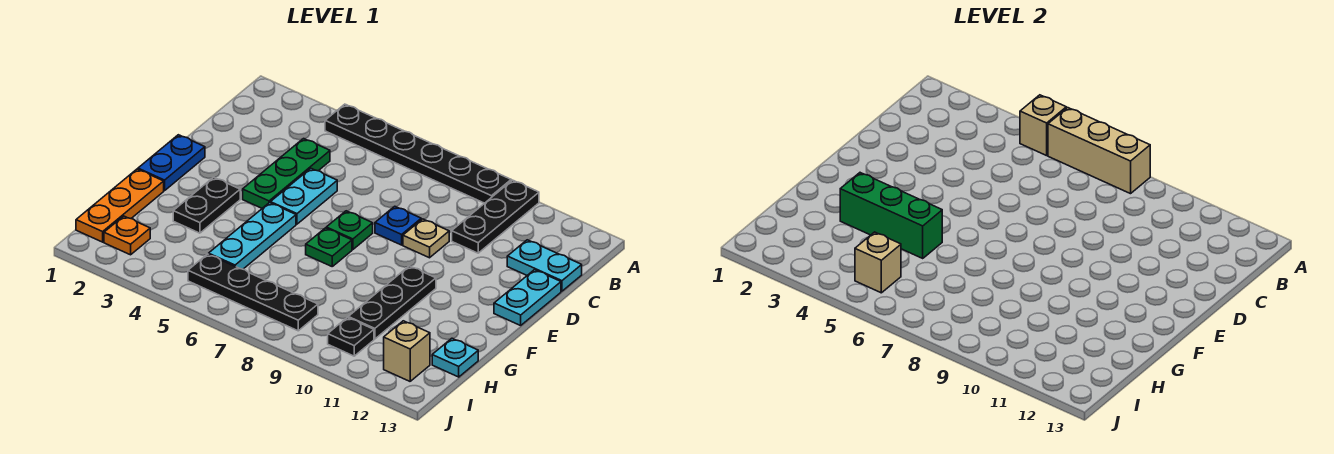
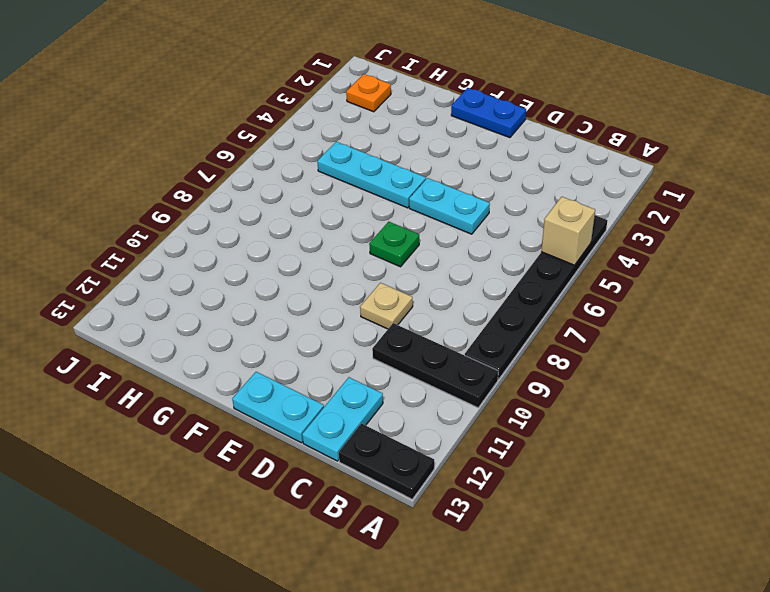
black 1x2 plate [339,424,434,499] -> black 1x2 plate moved to [173,177,240,233]
none -> green 1x3 plate [243,139,330,208]
none -> blue 1x1 plate [375,206,421,245]
none -> green 1x1 plate [306,228,352,266]

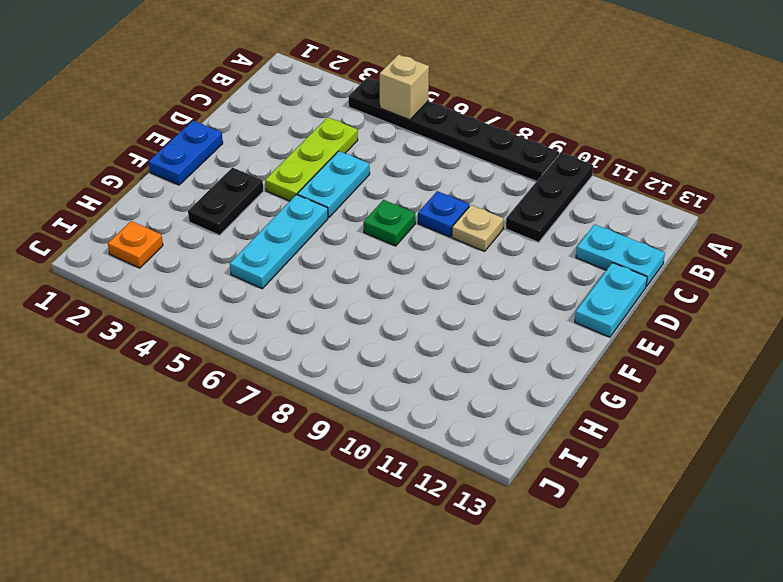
lime 1x3 plate [265,117,358,201] -> green 1x3 plate [243,139,330,208]
none -> green 1x1 plate [306,228,352,266]
none -> black 1x3 plate [348,266,436,339]
none -> orange 1x3 plate [76,169,164,242]

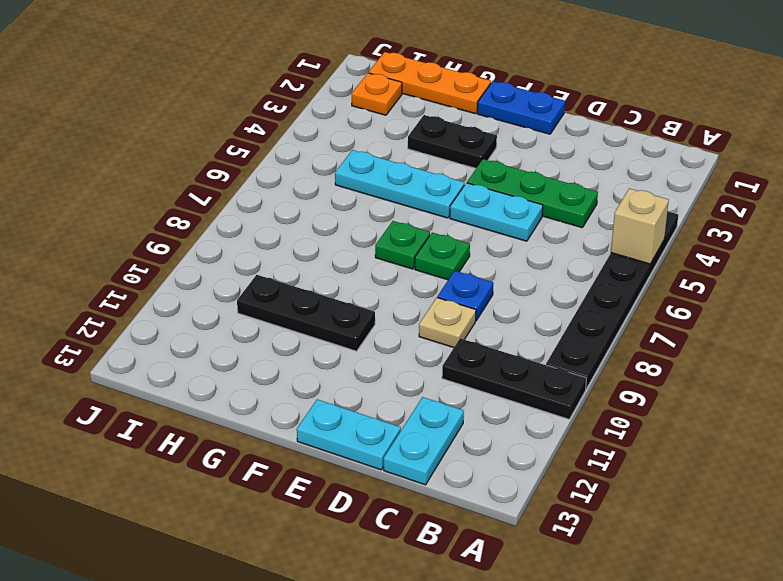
none -> cyan 1x1 plate [432,338,478,377]
none -> black 1x4 plate [188,254,318,331]
none -> black 1x1 plate [328,317,374,356]

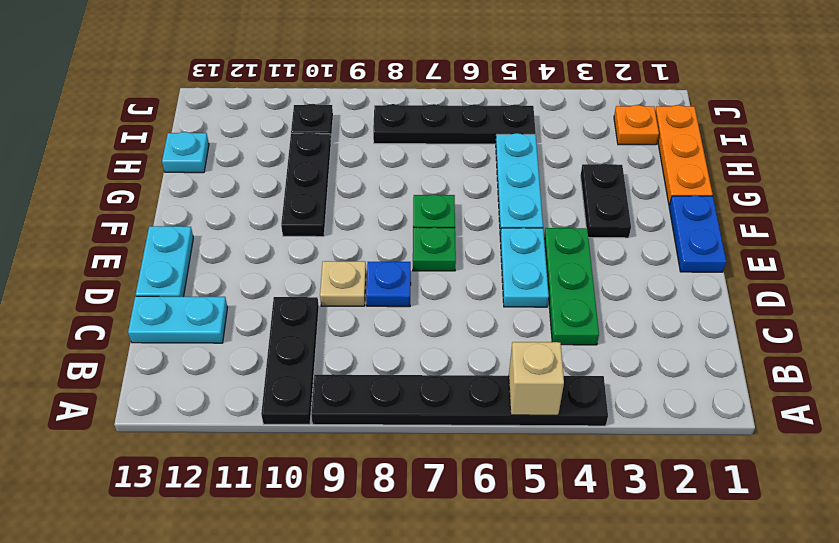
none -> tan 1x1 brick [384,321,430,381]
none -> tan 1x3 brick [1048,108,1150,194]
none -> green 1x3 brick [840,173,942,258]

